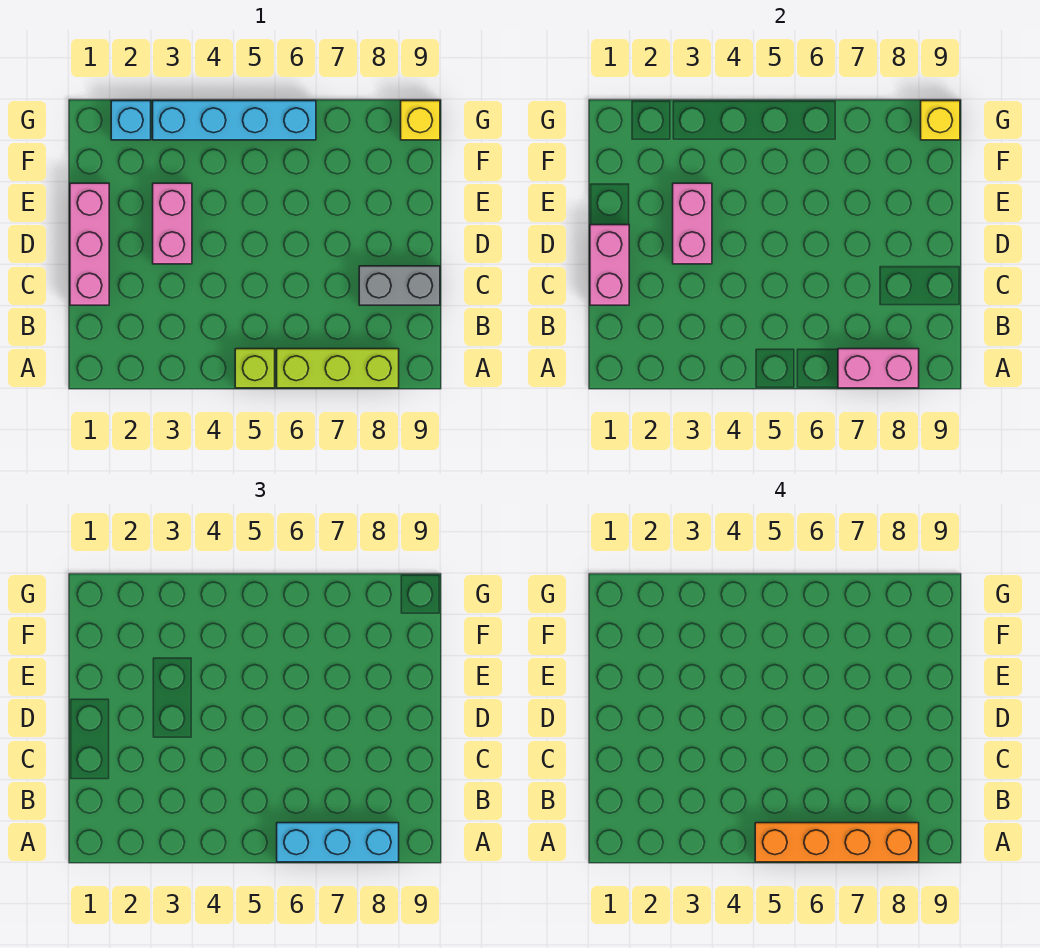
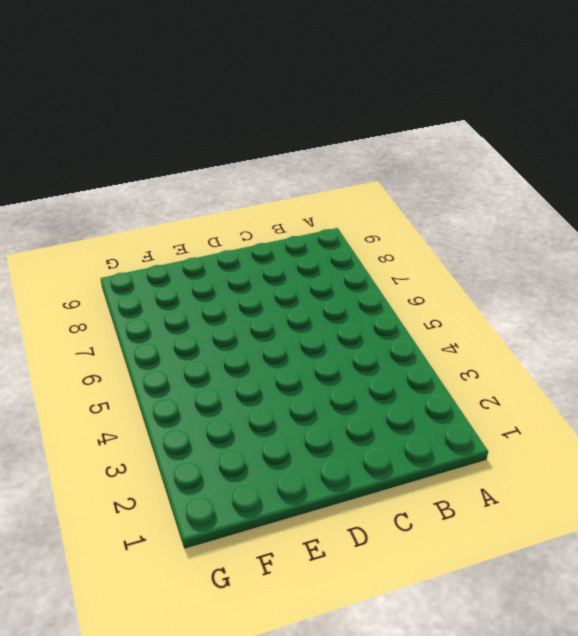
none -> lime 1x1 brick [235,349,275,388]
none -> lime 1x3 brick [277,349,399,388]
none -> pink 1x3 brick [70,183,109,305]

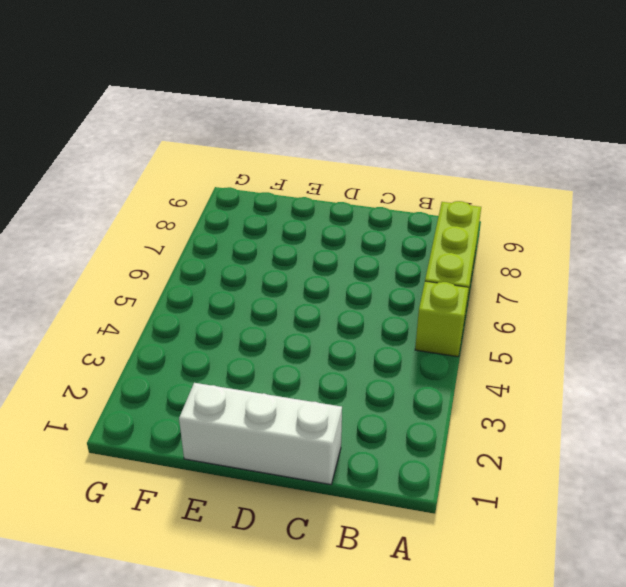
white 1x3 brick [179,383,342,485] -> pink 1x3 brick [70,183,109,305]
none -> grey 1x2 brick [359,266,440,305]
none -> pink 1x2 brick [153,183,192,264]
none -> cyan 1x1 brick [111,101,151,140]

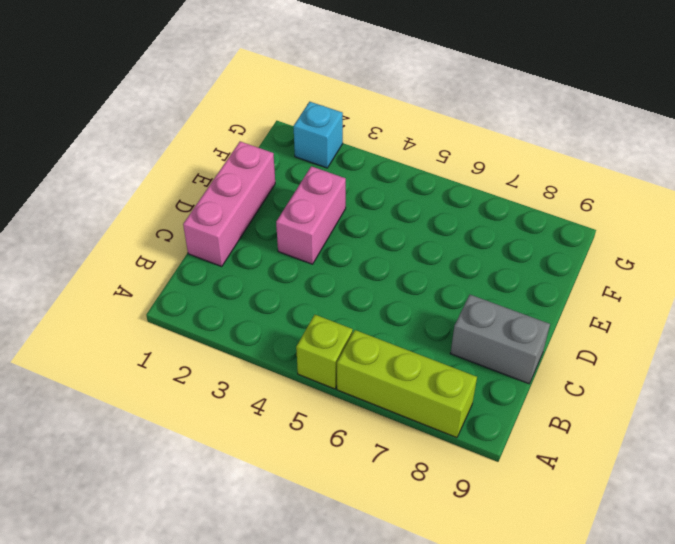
none -> cyan 1x4 brick [153,101,316,140]
none -> yellow 1x1 brick [401,101,440,140]
none -> pink 1x2 brick [838,349,919,388]

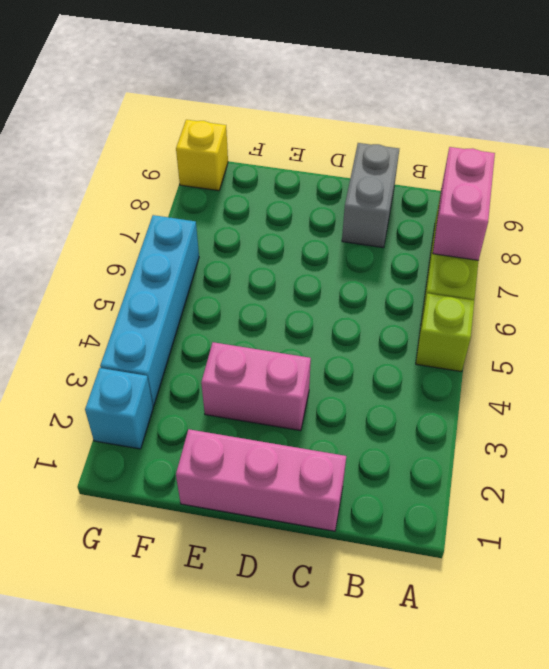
none -> pink 1x2 brick [590,225,629,305]
none -> pink 1x2 brick [673,183,712,264]
none -> yellow 1x1 brick [921,101,960,140]

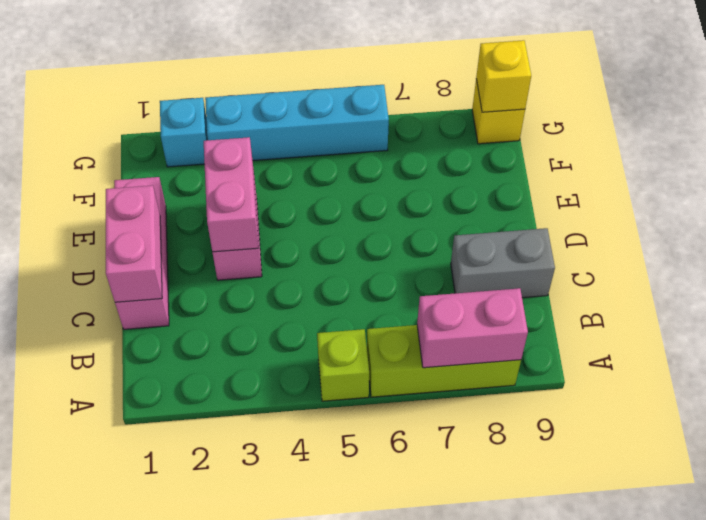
none -> cyan 1x3 brick [277,823,399,862]
none -> orange 1x4 brick [755,823,919,862]

